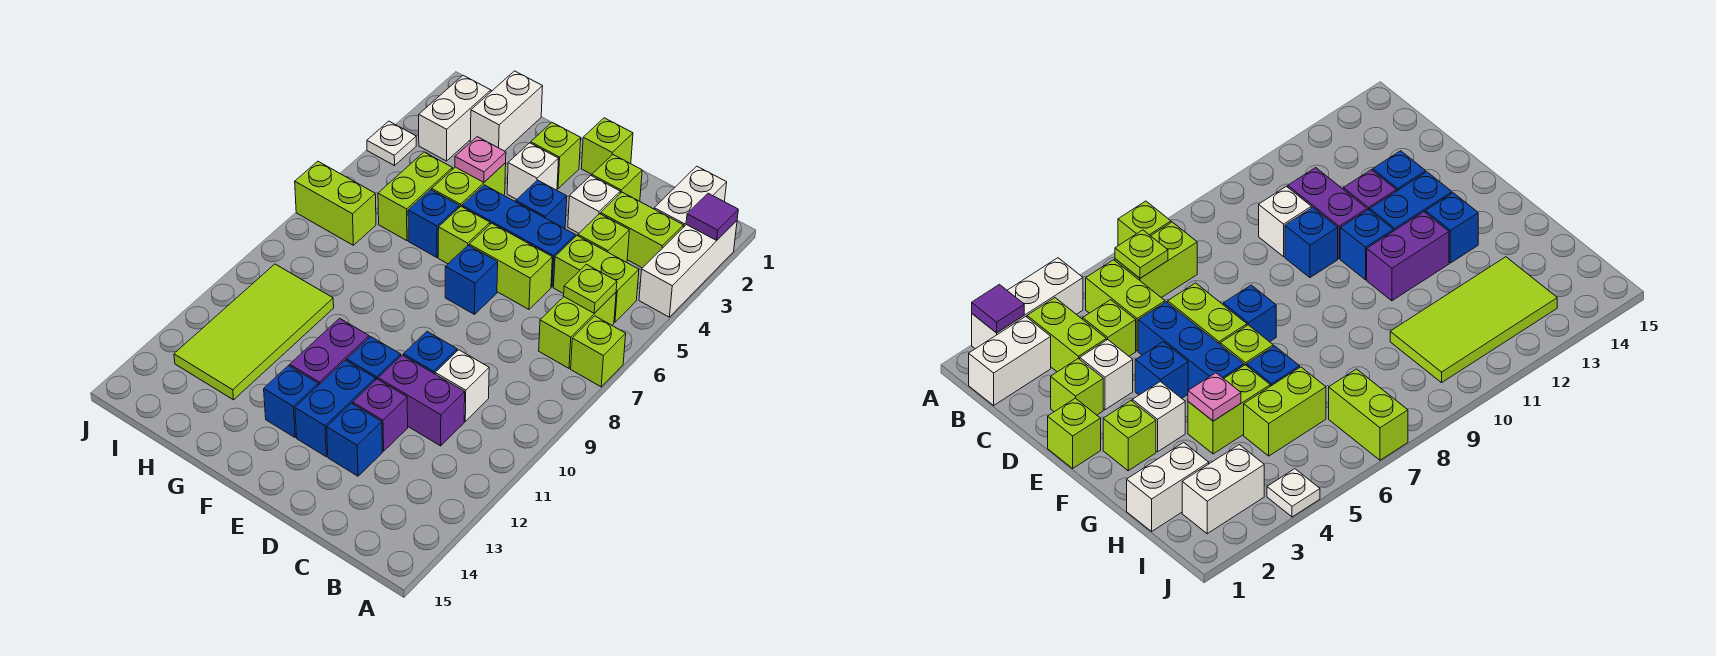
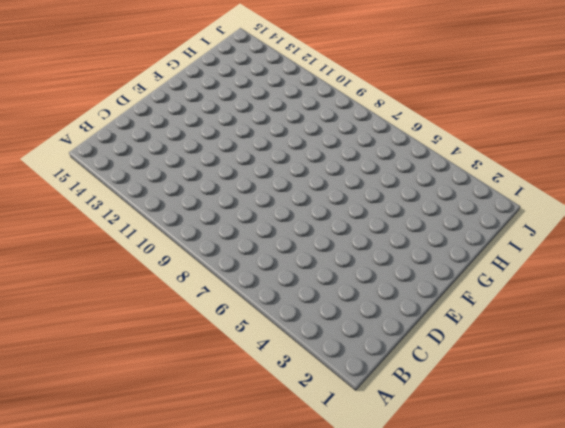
none -> white 1x3 brick [639,221,737,317]
none -> lime 1x1 brick [571,316,626,387]
none -> white 1x2 brick [654,166,727,227]
none -> lime 1x2 brick [601,192,683,268]

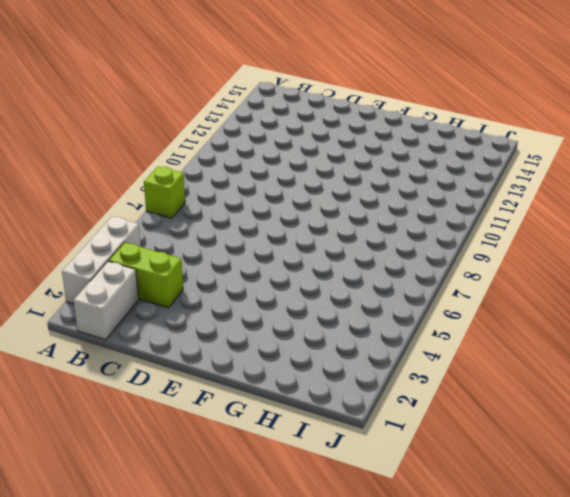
none -> lime 1x2 brick [554,236,639,322]
none -> lime 1x2 brick [539,292,616,368]
none -> lime 1x1 brick [578,214,629,262]
none -> white 1x1 brick [435,350,489,421]

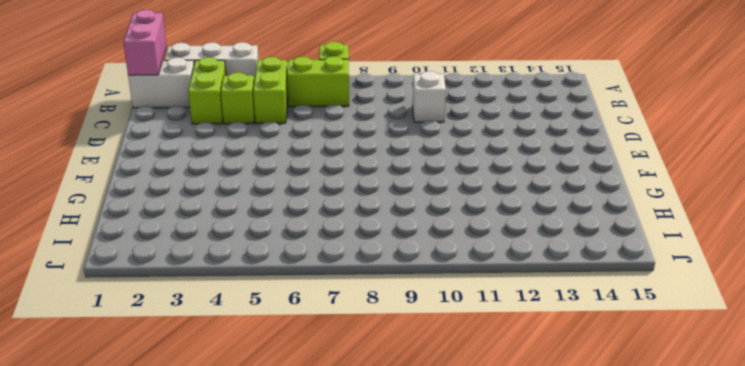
pink 1x2 brick [123,10,167,75] -> none
none -> purple 1x2 brick [378,355,465,446]
none -> lime 1x1 brick [592,155,642,201]
none -> white 1x1 brick [568,176,620,233]
none -> blue 1x3 brick [462,185,575,287]

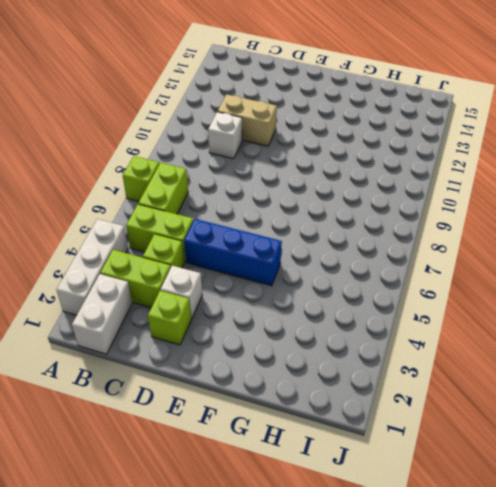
tan 1x2 brick [218,94,277,146] -> purple 1x2 brick [378,355,465,446]
none -> lime 1x2 brick [469,223,552,309]
none -> blue 1x1 brick [403,332,457,374]
none -> purple 1x1 brick [353,379,408,451]
none -> blue 1x1 brick [327,403,382,476]

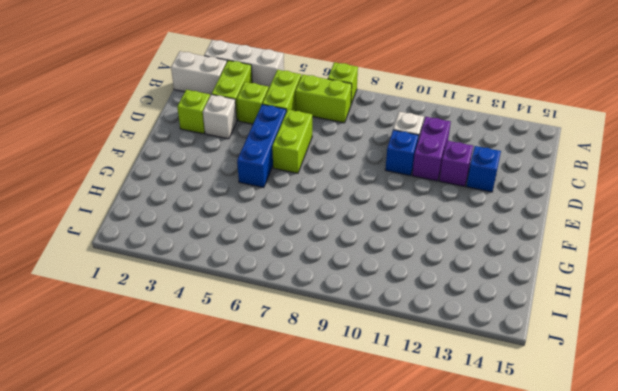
none -> lime 1x1 brick [581,118,633,174]
none -> blue 1x1 brick [516,180,567,228]
none -> blue 1x1 brick [445,245,498,314]
none -> blue 1x1 brick [347,337,401,380]

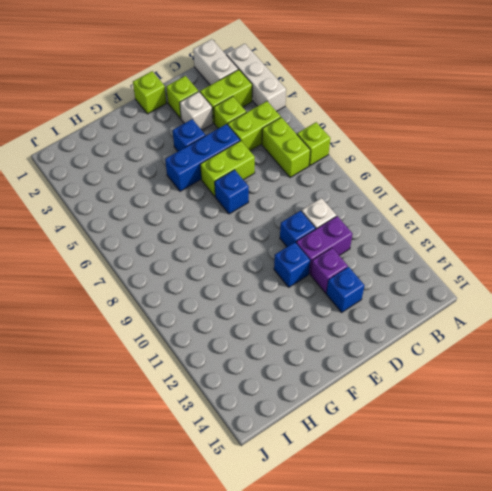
none -> blue 1x2 brick [295,360,375,457]
none -> lime 1x1 brick [531,123,581,189]
none -> white 1x1 brick [507,143,559,199]
none -> lime 1x1 brick [438,206,490,264]

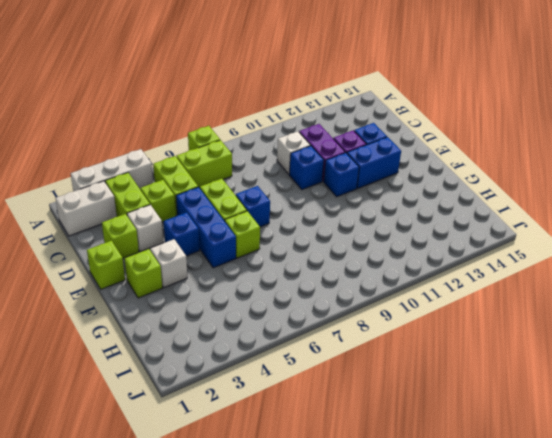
none -> purple 1x2 brick [290,318,369,385]
none -> blue 1x1 brick [264,366,318,437]
none -> lime 1x2 brick [432,163,506,207]
none -> blue 1x1 brick [408,190,459,257]

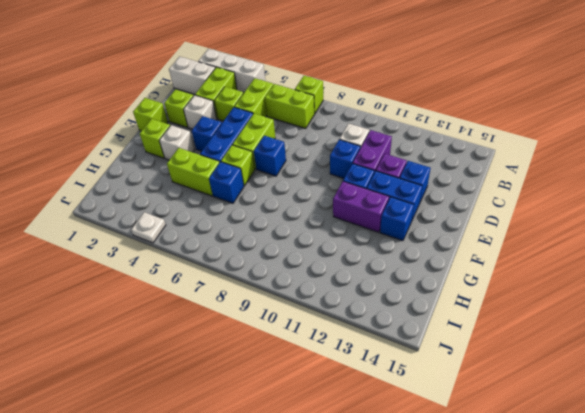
none -> white 1x2 brick [470,71,543,151]
none -> lime 1x2 brick [378,152,452,241]
none -> lime 2x4 tile [174,264,334,400]
none -> white 1x2 brick [419,76,491,161]

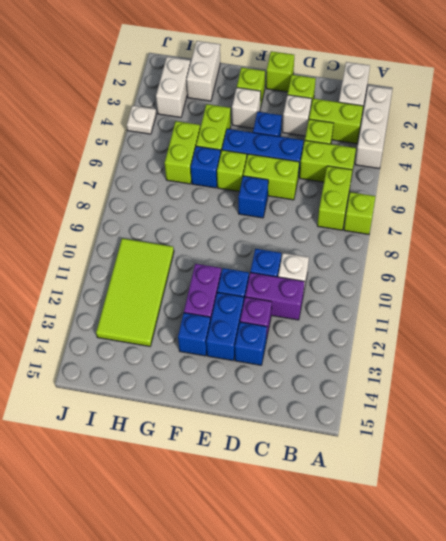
none -> lime 1x2 brick [295,161,376,245]
none -> purple 1x1 tile [686,193,738,240]
none -> lime 1x1 plate [564,264,617,313]
none -> pink 1x1 plate [455,137,506,182]

